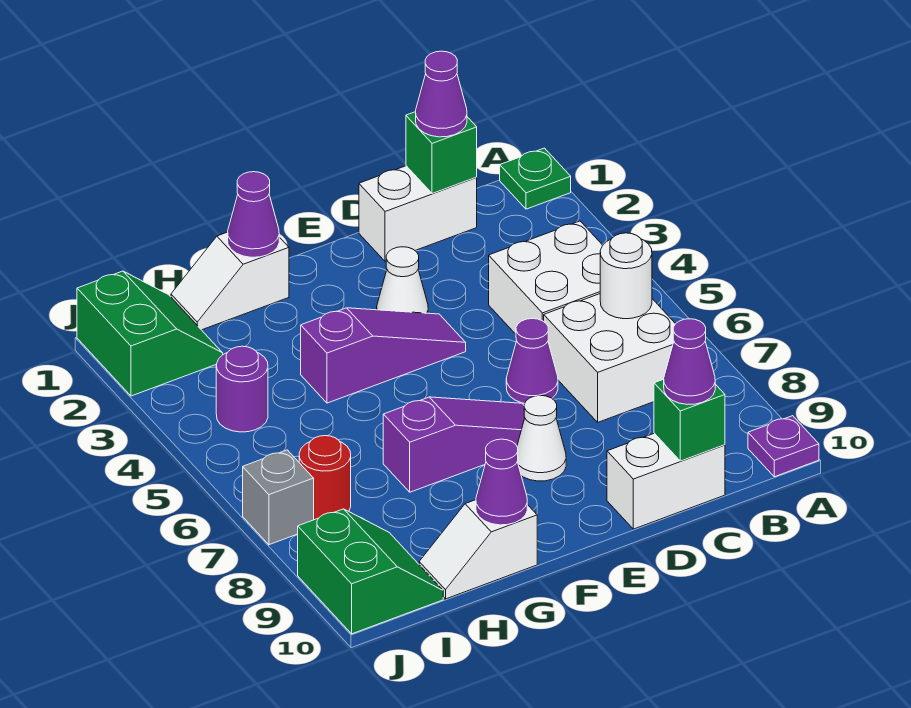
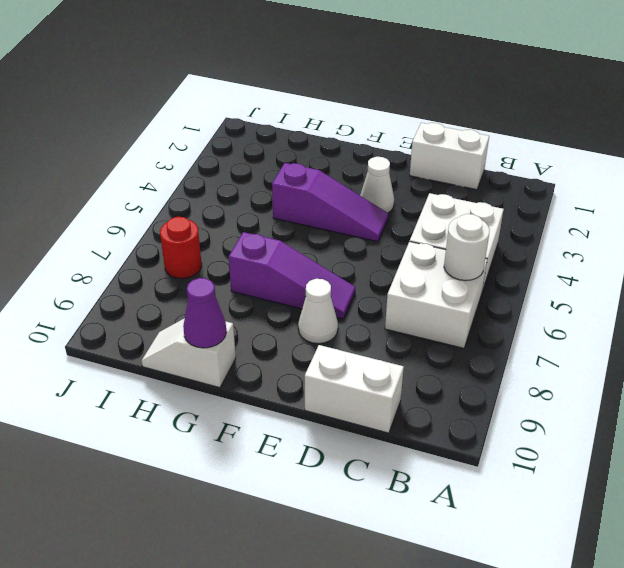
none -> green 1x1 plate [500,148,571,209]
none -> purple 1x1 plate [748,416,819,477]
none -> purple 1x1 cone [506,319,558,403]

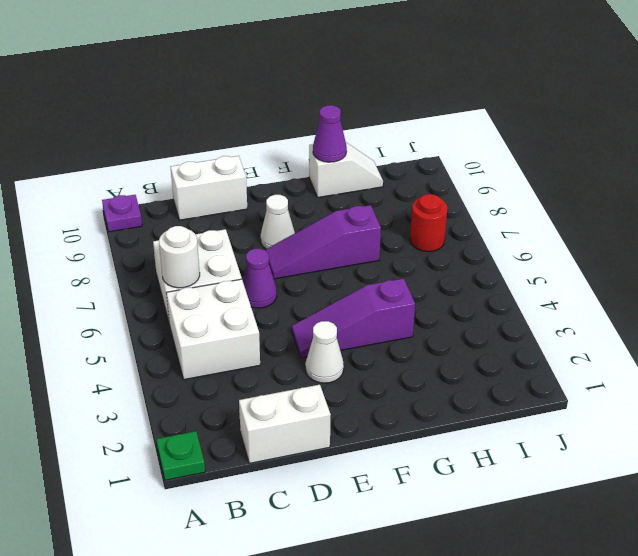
none -> white 1x2 slope [171,232,289,330]
none -> green 2x2 slope [77,271,223,396]
none -> purple 1x1 round brick [216,346,268,432]

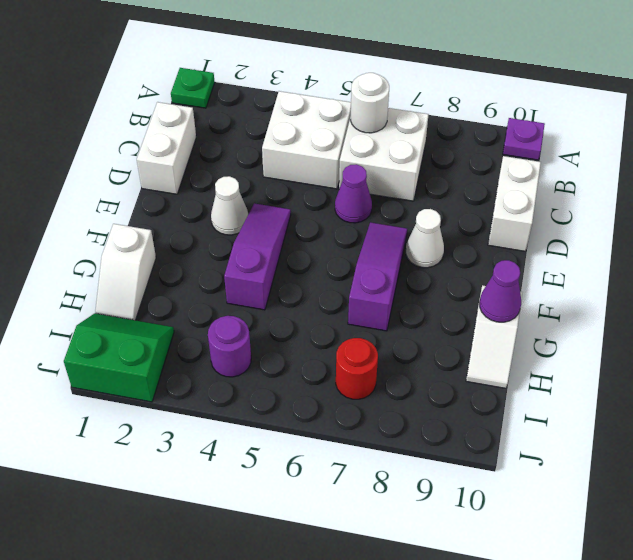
none -> green 2x2 slope [298,509,443,634]
none -> grey 1x1 brick [243,450,314,545]
none -> green 1x1 brick [406,112,477,194]

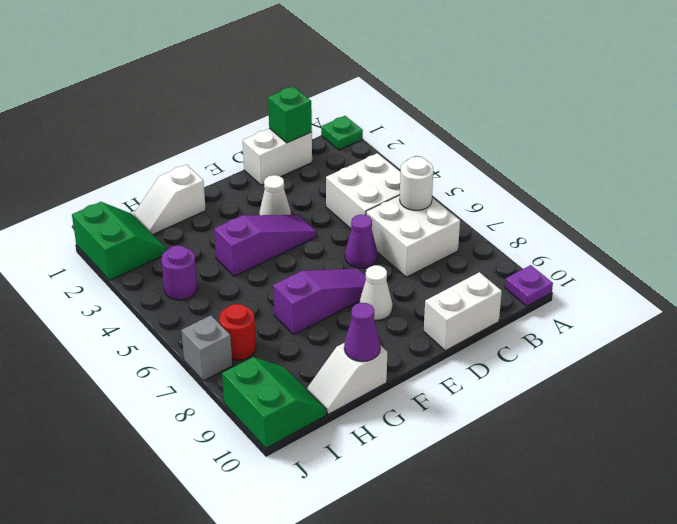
none -> green 1x1 brick [654,379,725,461]
none -> purple 1x1 cone [228,172,279,257]
none -> purple 1x1 cone [416,51,467,137]

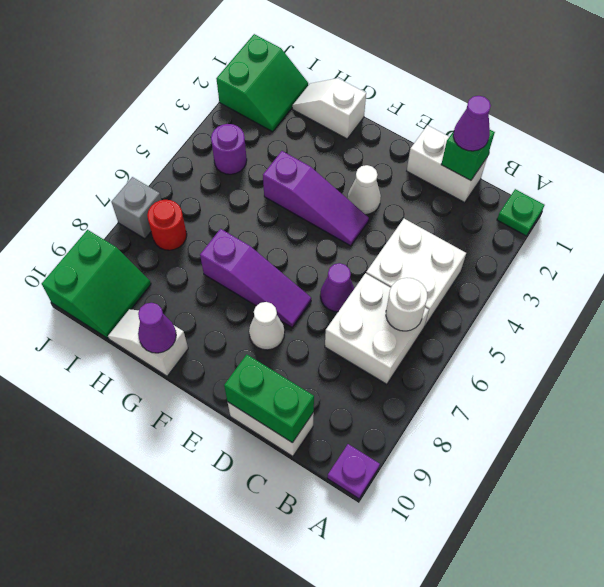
green 1x2 brick [224,354,314,443] -> green 1x1 brick [654,379,725,461]
none -> purple 1x1 cone [228,172,279,257]
none -> purple 1x1 cone [664,319,715,404]

